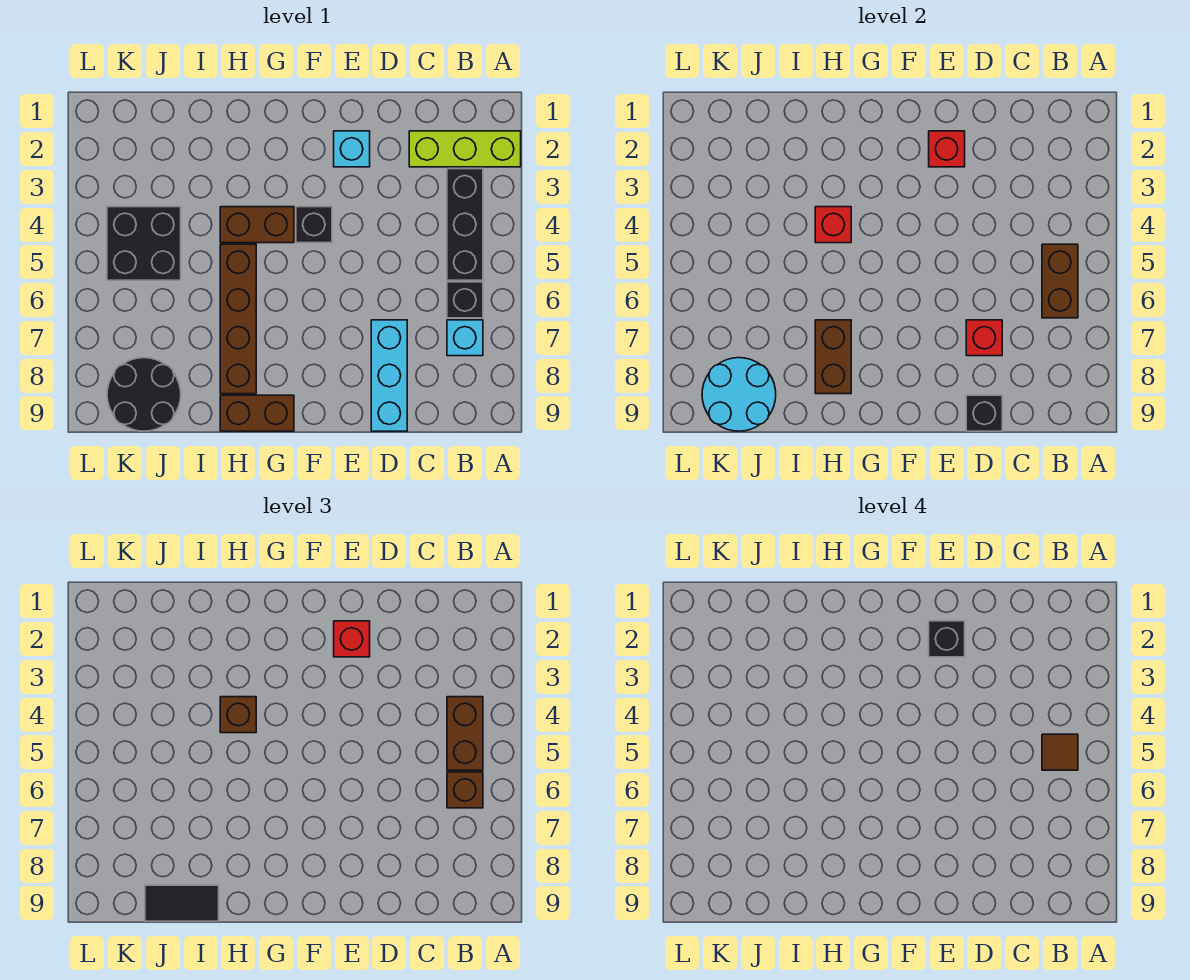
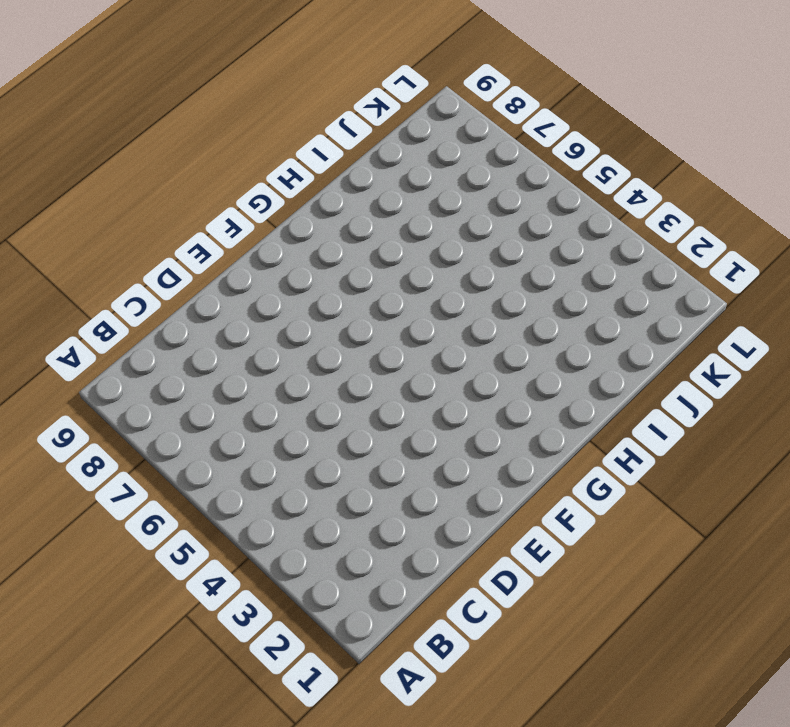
none -> lime 1x3 brick [409,131,521,167]
none -> black 1x3 brick [447,169,483,280]
none -> black 1x1 brick [447,282,483,318]

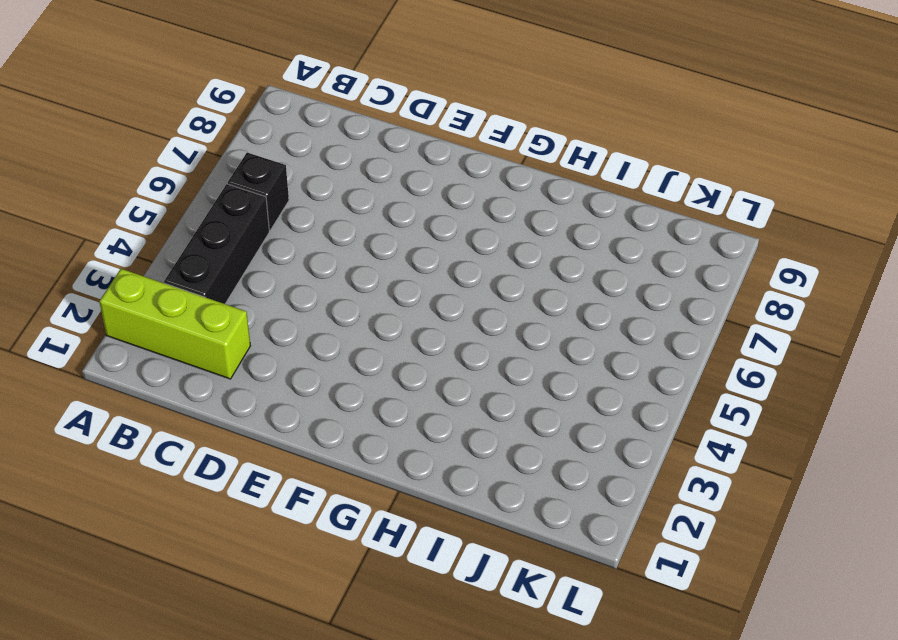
none -> cyan 1x1 brick [447,320,483,356]
none -> cyan 1x3 brick [371,320,407,431]
none -> cyan 1x1 brick [334,131,370,167]

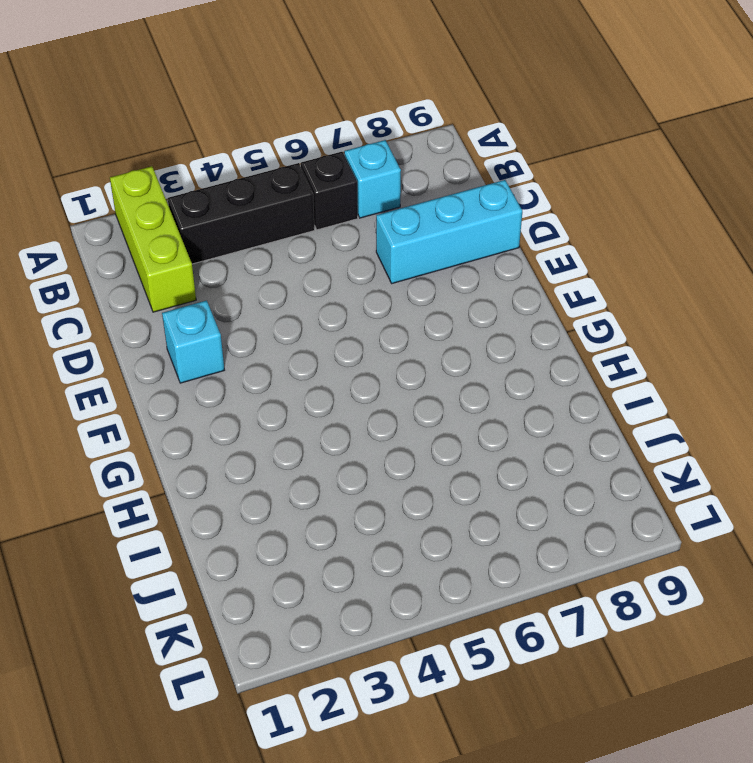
none -> black 1x1 brick [296,207,332,243]
none -> brown 1x2 brick [220,207,294,243]
none -> brown 1x2 brick [220,395,294,431]

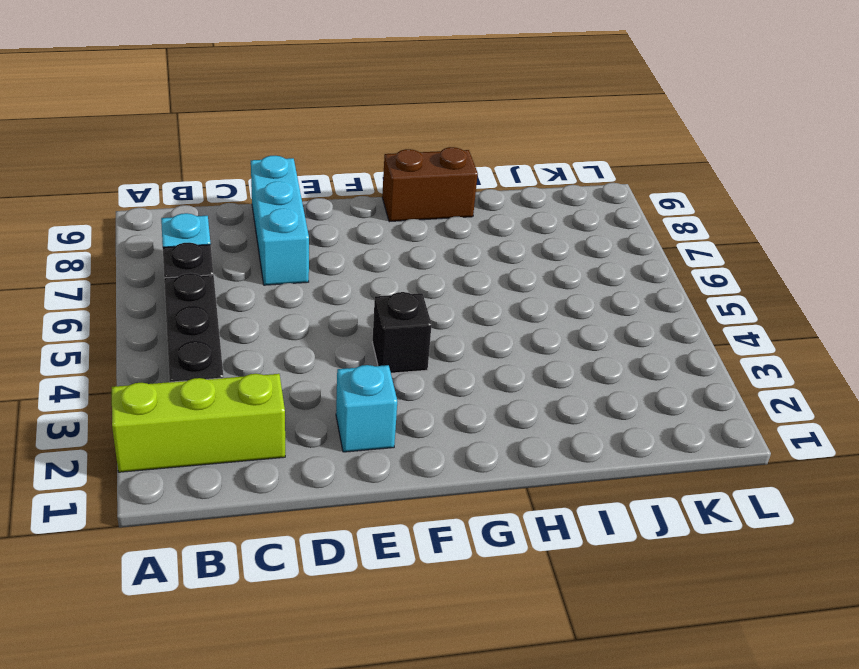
none -> brown 1x2 brick [220,207,294,243]
none -> brown 1x4 brick [220,244,256,394]
none -> black 2x2 brick [107,207,181,280]

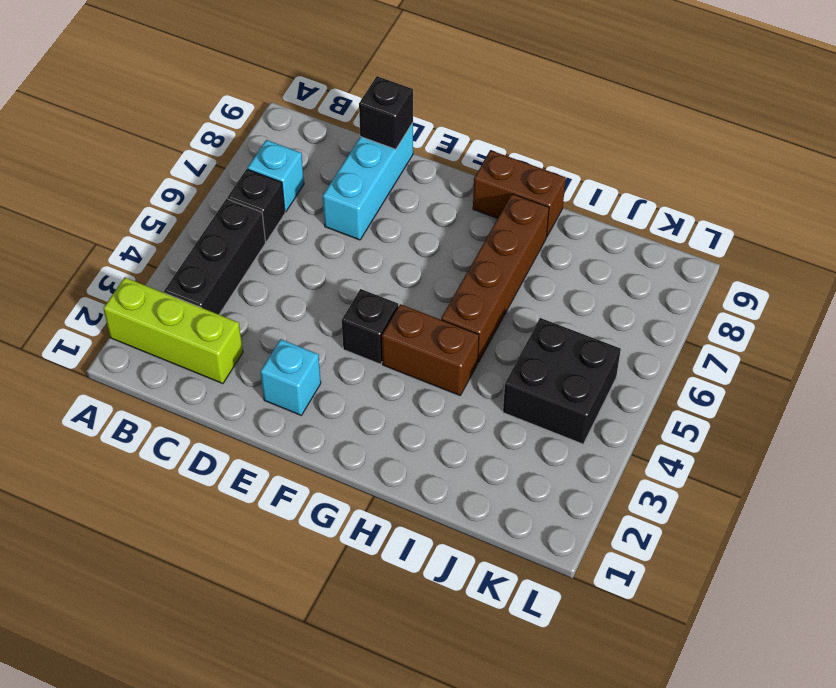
none -> black 2x2 round brick [107,358,181,431]
none -> brown 1x2 brick [1042,244,1078,318]
none -> red 1x1 brick [966,320,1002,356]

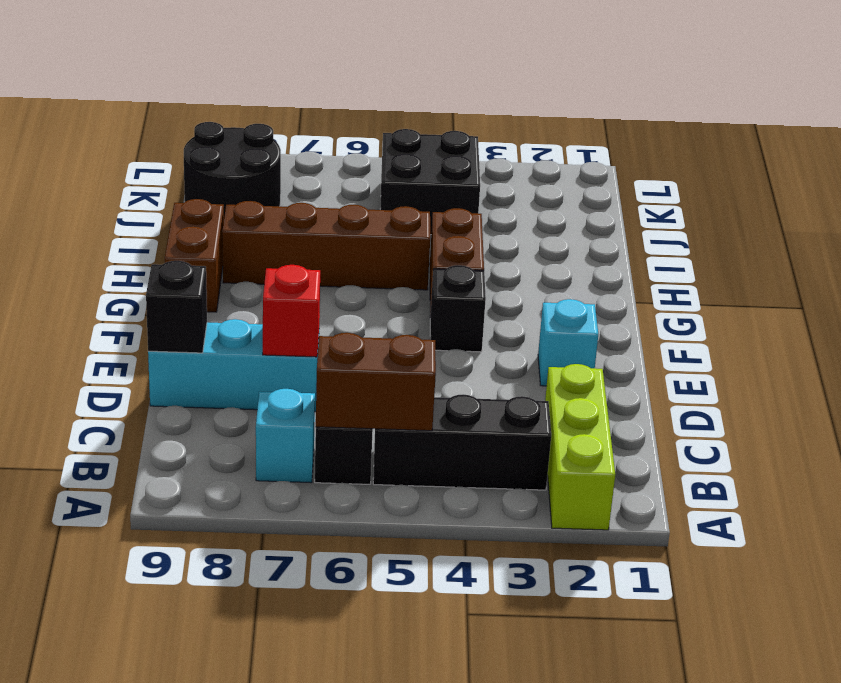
none -> red 1x1 brick [929,131,965,167]
none -> red 1x1 brick [815,207,851,243]
none -> brown 1x2 brick [815,320,851,394]

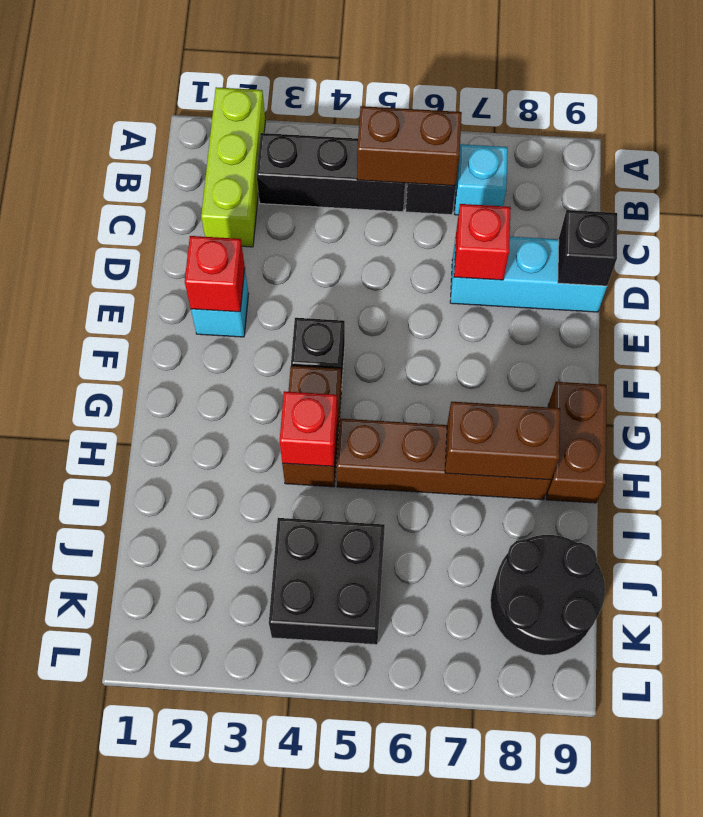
none -> cyan 2x2 round brick [702,358,776,431]
none -> brown 1x2 brick [447,697,483,770]
none -> brown 1x1 brick [447,772,483,808]

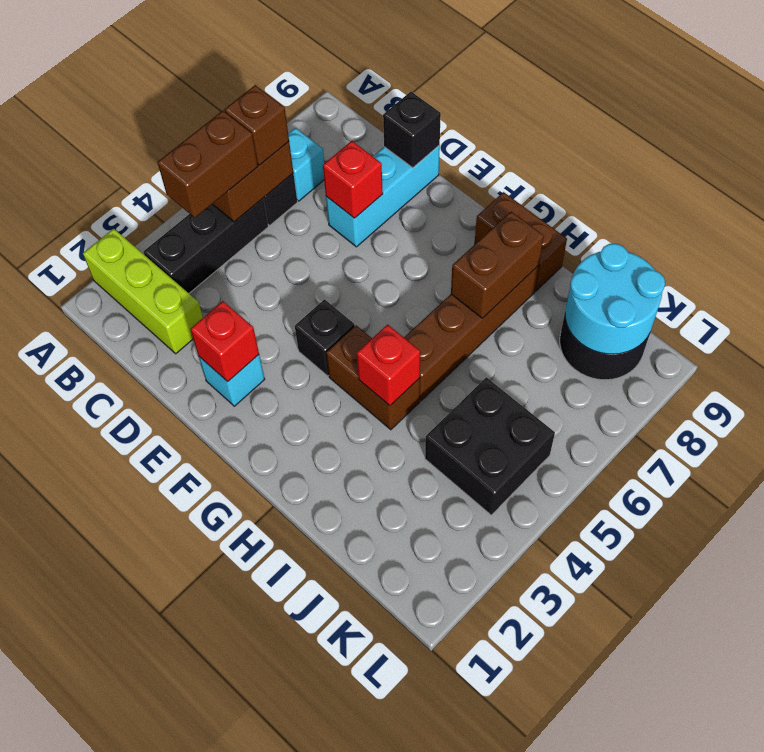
none -> red 1x1 brick [334,621,370,657]
none -> brown 1x1 brick [220,697,256,733]
none -> black 1x2 tile [145,885,219,921]

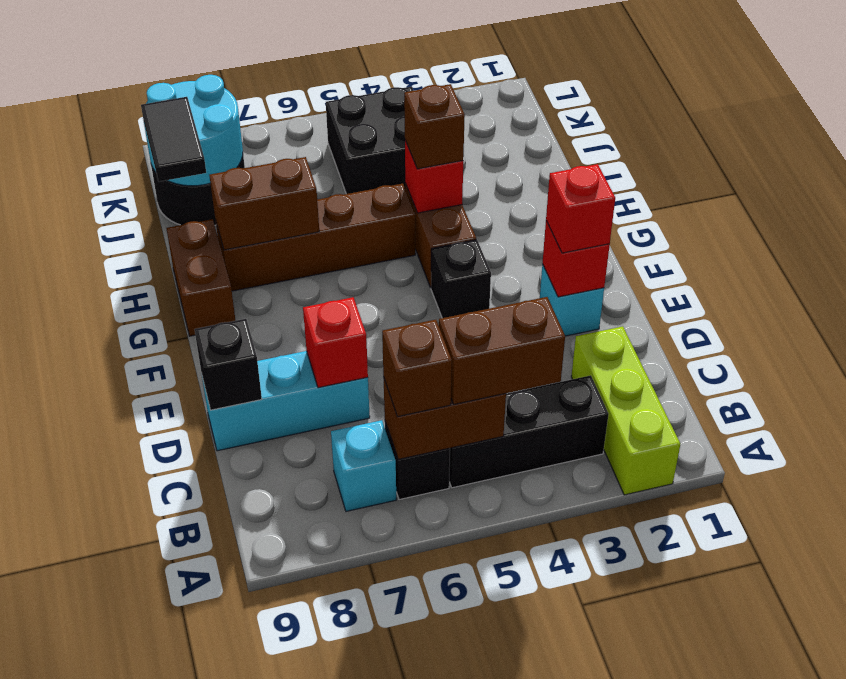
none -> brown 1x1 tile [1042,734,1078,770]
none -> black 1x1 brick [929,621,965,657]

